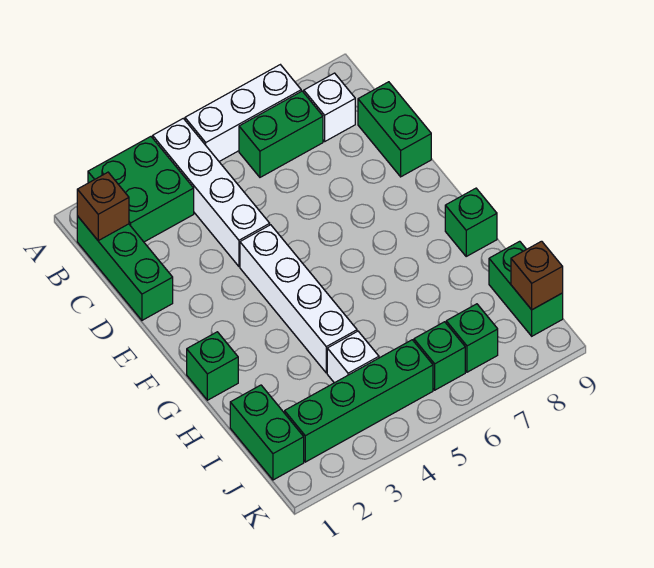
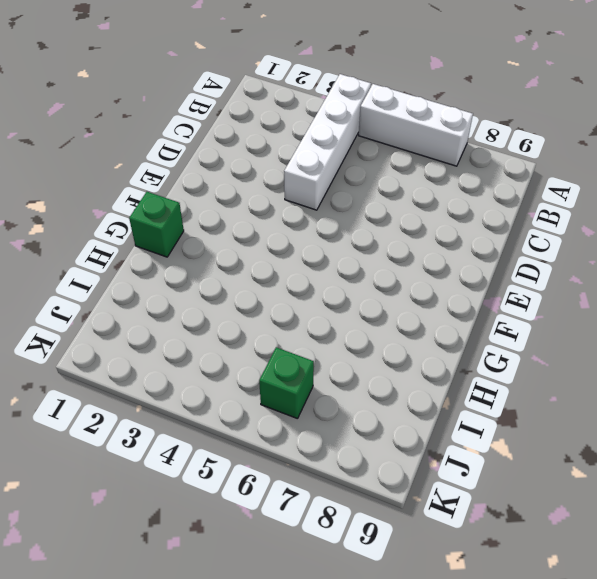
none -> green 2x2 brick [88,137,194,242]
none -> green 1x3 brick [77,216,173,320]
none -> green 1x2 brick [239,91,323,177]

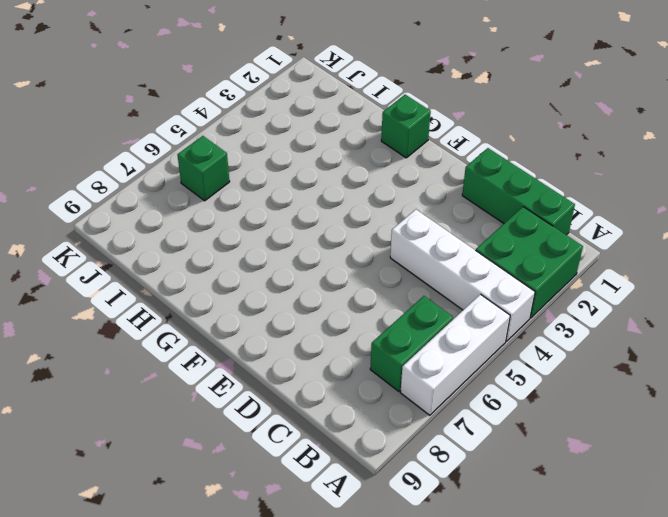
none -> white 1x1 brick [304,73,355,141]
none -> green 1x2 brick [358,82,431,177]
none -> white 1x4 brick [240,225,357,373]

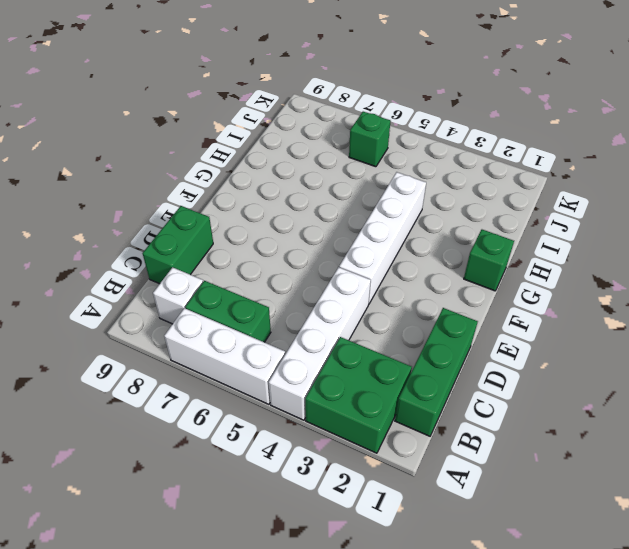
none -> green 1x1 brick [445,188,497,256]
none -> green 1x2 brick [230,385,304,480]
none -> white 1x1 brick [327,331,379,383]

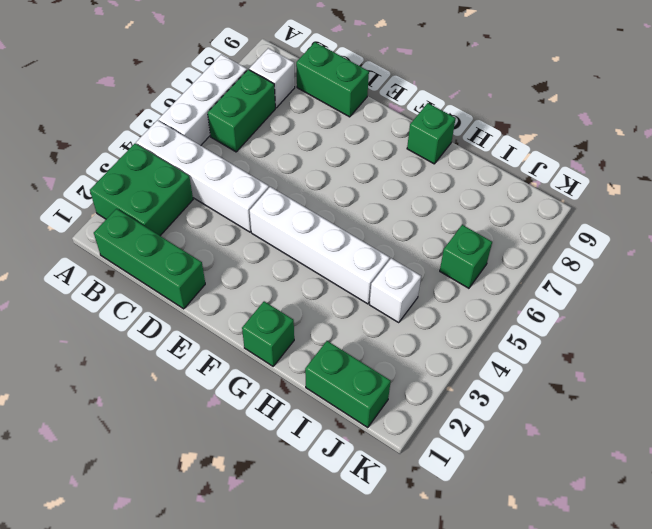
none -> green 1x2 brick [489,241,563,336]
none -> green 1x4 brick [285,340,433,462]
none -> green 1x1 brick [446,304,498,372]

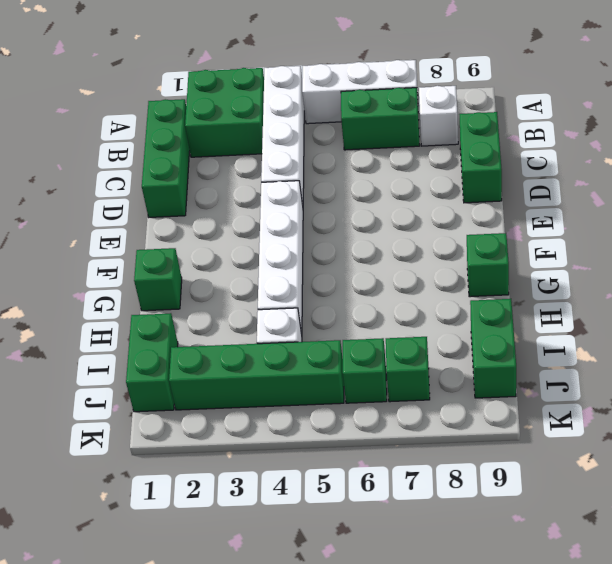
none -> brown 1x1 brick [77,172,129,241]
none -> brown 1x1 brick [511,241,563,310]

